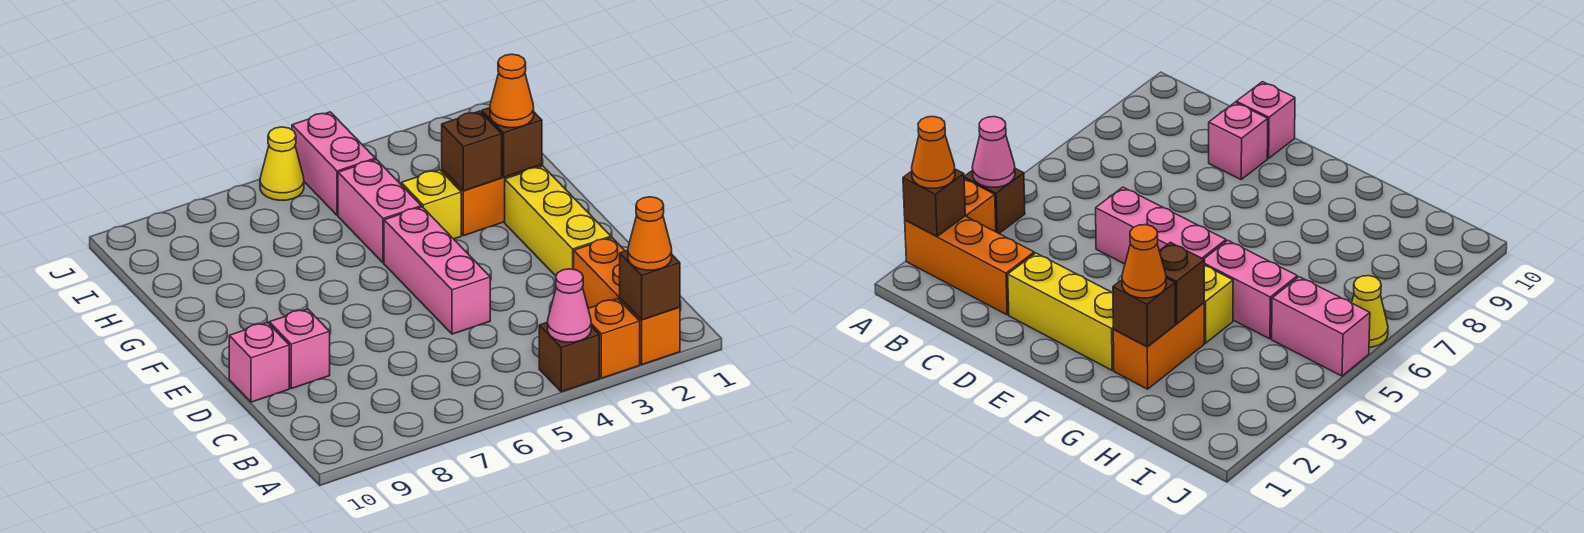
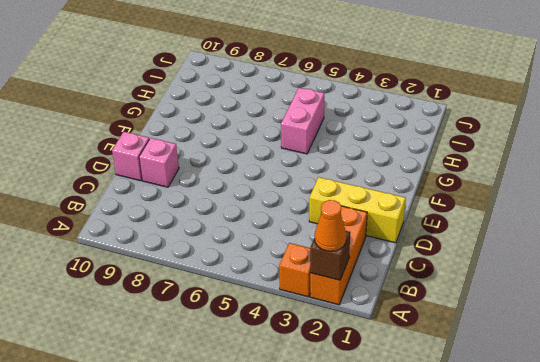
yellow 1x3 brick [309,177,406,243] -> yellow 1x3 brick turned to [505,166,611,276]
none -> brown 1x1 brick [539,322,599,392]
none -> pink 1x3 brick [384,207,490,334]
none -> orange 1x2 brick [442,165,542,236]

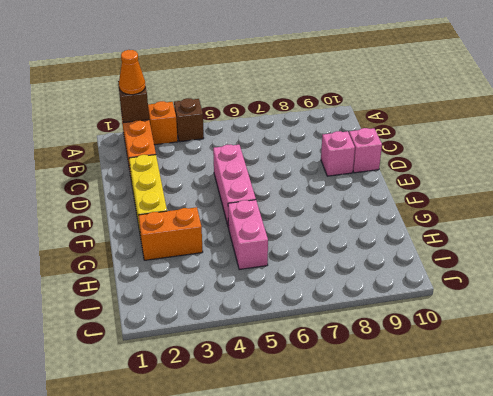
none -> yellow 1x1 brick [401,170,461,239]
none -> pink 1x2 brick [292,112,375,215]
none -> yellow 1x1 cone [260,127,304,200]

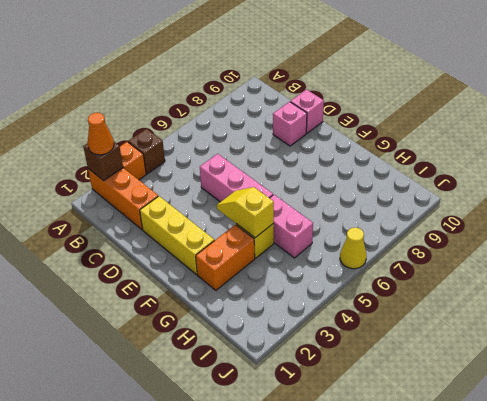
yellow 1x2 slope [217,187,274,238] -> none
none -> pink 1x2 brick [292,112,375,215]
none -> pink 1x1 cone [548,269,591,342]
none -> brown 1x1 brick [482,108,542,177]

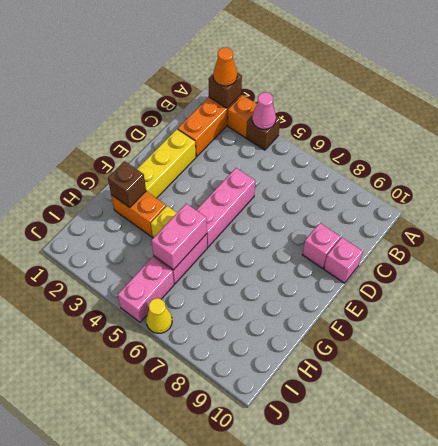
pink 1x2 brick [152,204,207,270] -> none
none -> brown 1x1 brick [442,111,502,191]
none -> orange 1x1 cone [490,54,534,128]

